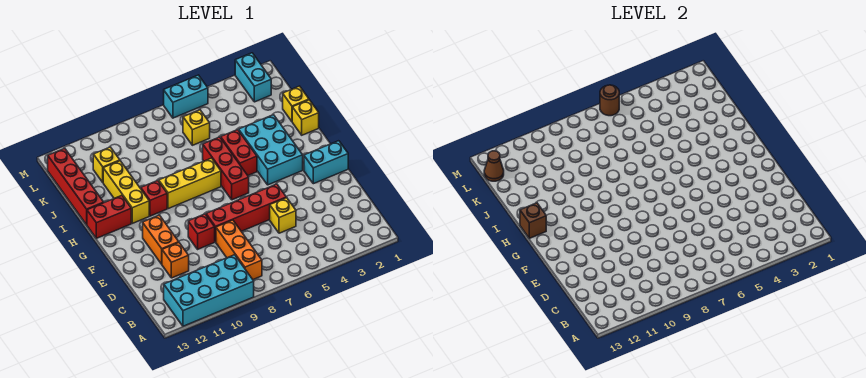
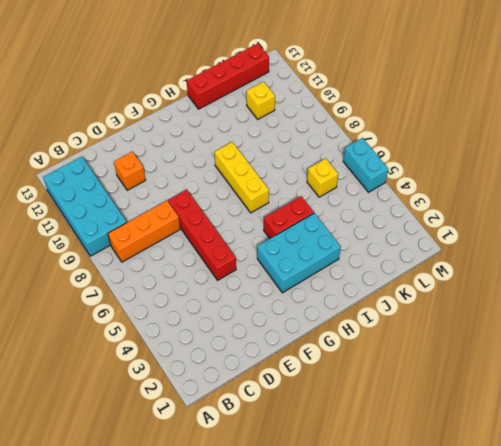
none -> yellow 1x1 brick [270,198,296,233]
none -> red 1x1 brick [188,214,215,249]
none -> orange 1x2 brick [143,215,179,264]

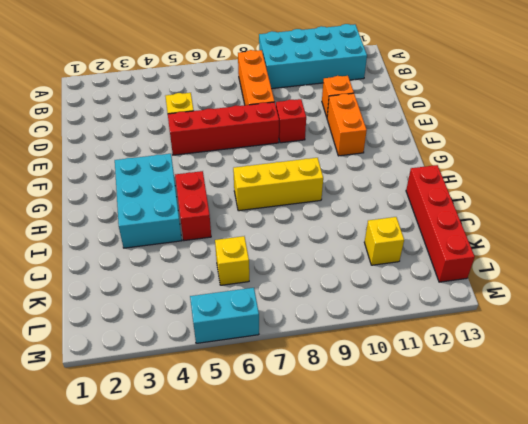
none -> cyan 1x2 brick [304,141,348,184]
none -> red 1x3 brick [203,137,249,200]
none -> red 1x1 brick [141,181,167,216]

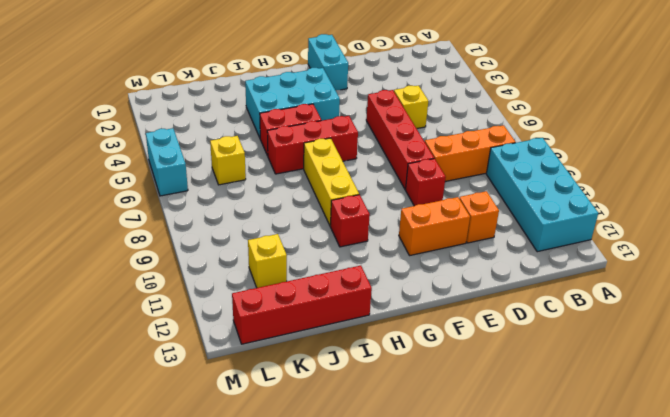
none -> yellow 1x3 brick [103,161,149,223]
none -> red 1x2 brick [87,195,131,238]
none -> yellow 1x1 brick [292,100,319,135]

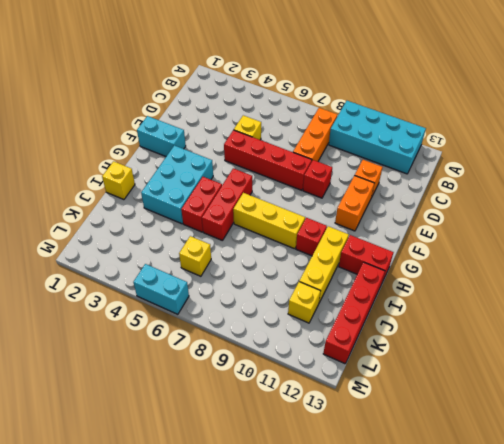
none -> yellow 1x1 brick [283,86,309,121]
none -> cyan 1x2 brick [235,53,271,102]
none -> brown 1x1 brick [520,203,546,238]

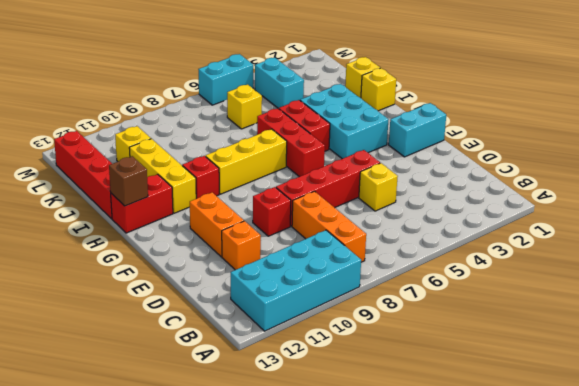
cyan 1x2 brick [255,58,304,109] -> cyan 1x2 brick moved to [235,53,271,102]
none -> brown 1x1 cone [484,151,504,181]
none -> brown 1x1 round brick [600,85,619,116]

